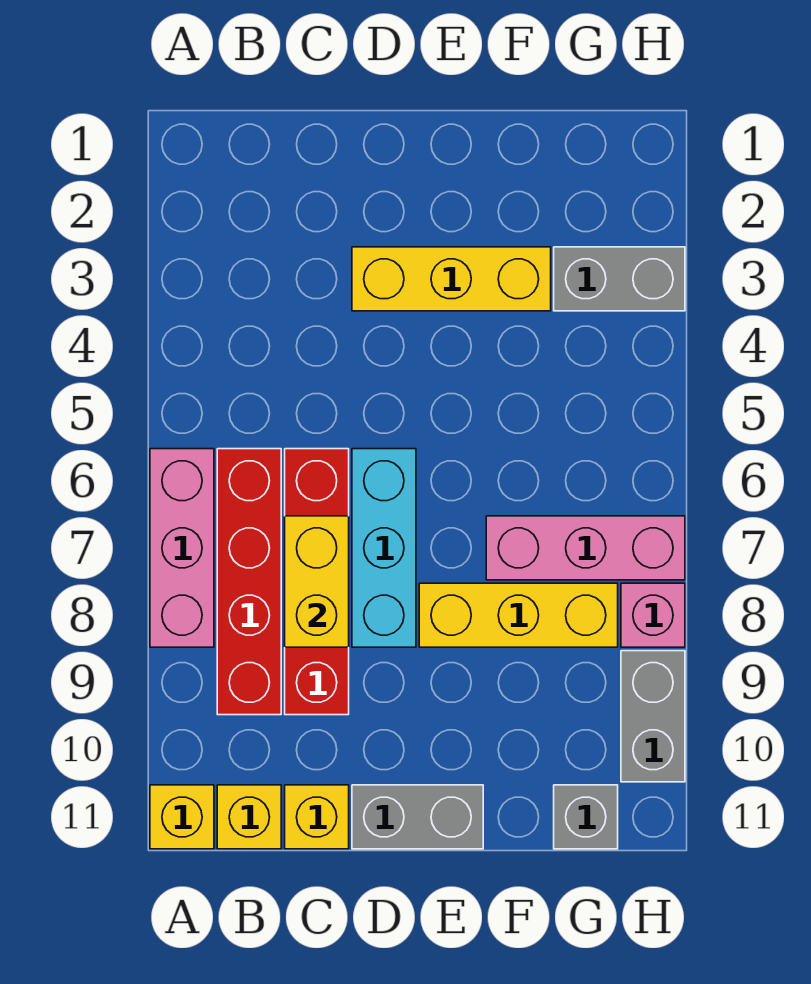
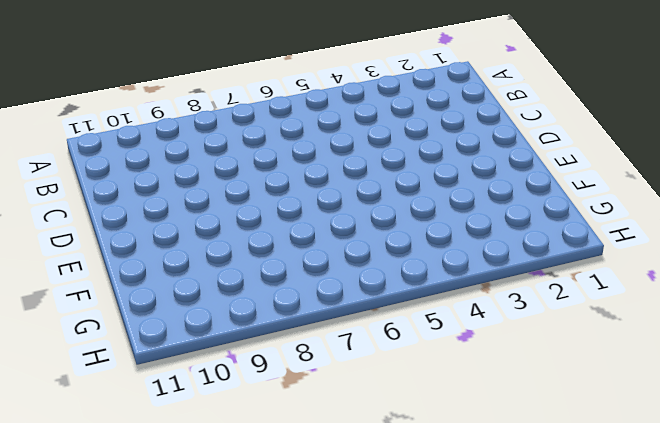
none -> pink 1x3 brick [150,449,214,647]
none -> yellow 1x1 brick [150,785,214,849]
none -> red 1x4 brick [217,449,281,715]

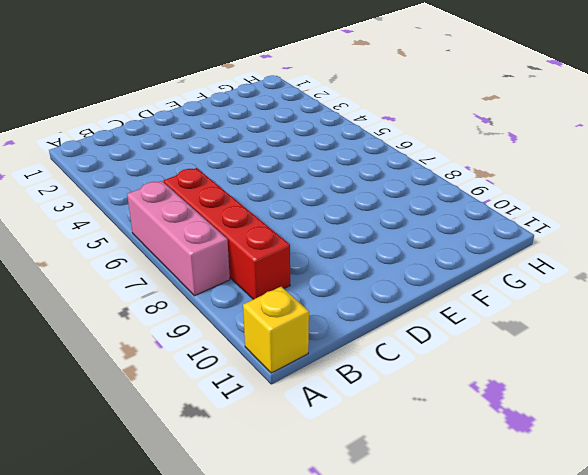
none -> yellow 1x1 brick [217,785,281,849]
none -> red 1x4 brick [285,449,349,715]
none -> yellow 1x1 brick [285,785,349,849]

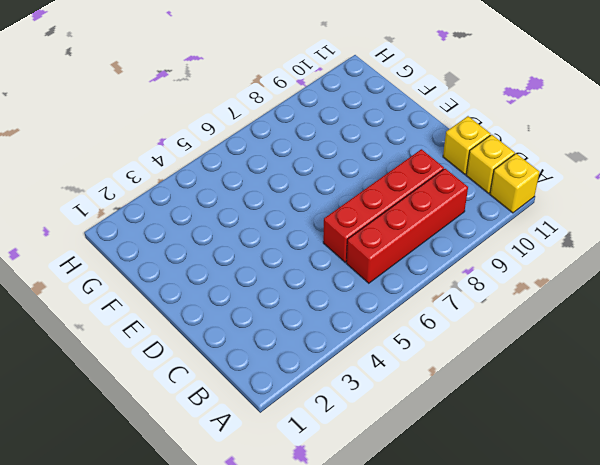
none -> pink 1x3 brick [150,449,214,647]
none -> yellow 1x3 brick [352,247,551,311]
none -> cyan 1x3 brick [352,449,416,647]

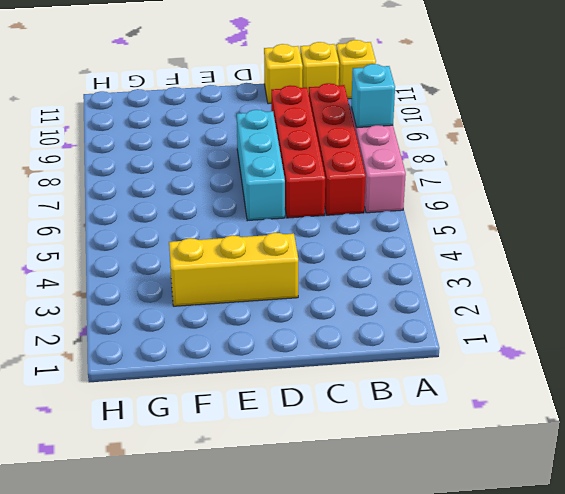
cyan 1x1 brick [351,64,395,128] -> none
none -> grey 1x2 brick [352,785,483,849]
none -> yellow 1x3 brick [419,583,618,647]
none -> pink 1x3 brick [486,516,685,580]

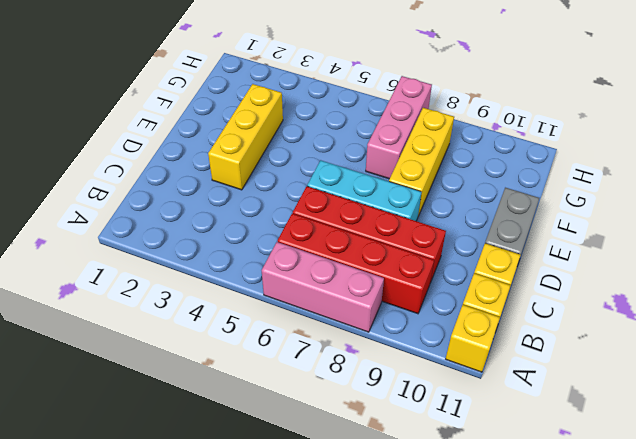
none -> grey 1x2 brick [554,247,685,311]
none -> grey 1x1 brick [554,785,618,849]
none -> pink 1x1 brick [621,583,685,647]

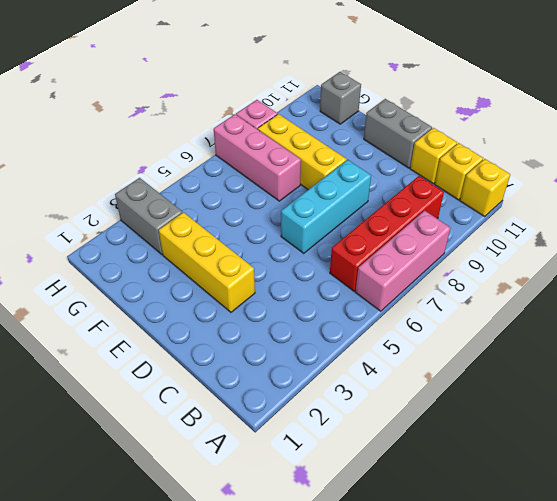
none -> red 1x4 brick [285,449,349,715]
none -> grey 1x2 brick [621,651,685,782]
none -> yellow 1x2 brick [285,516,349,647]

